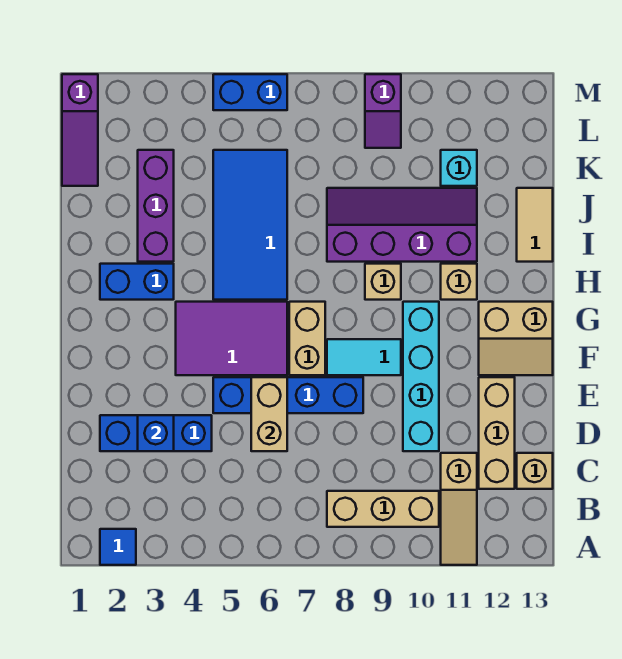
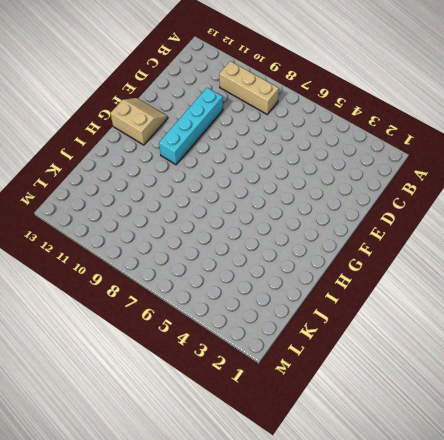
none -> blue 1x1 tile [100,529,136,565]
none -> tan 1x3 slope [441,453,477,565]
none -> tan 1x3 brick [479,377,515,489]

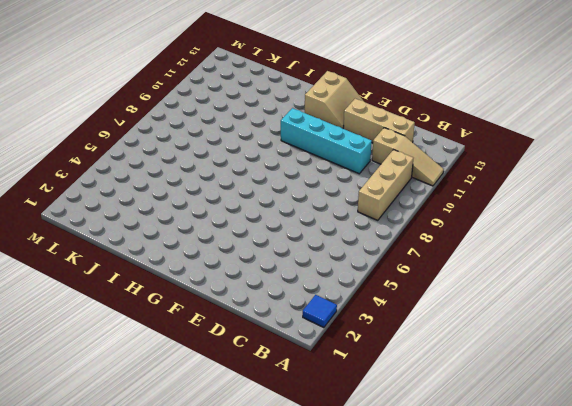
none -> tan 1x1 brick [517,453,553,489]
none -> blue 1x3 brick [100,415,212,451]
none -> blue 1x4 brick [213,377,363,413]

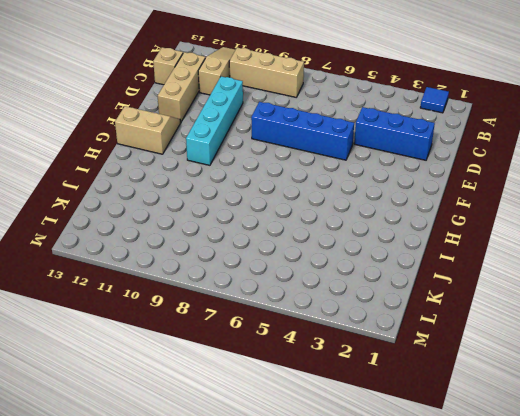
none -> purple 2x3 tile [176,302,287,375]
none -> tan 1x2 brick [289,302,325,375]
none -> cyan 1x2 tile [327,339,401,375]

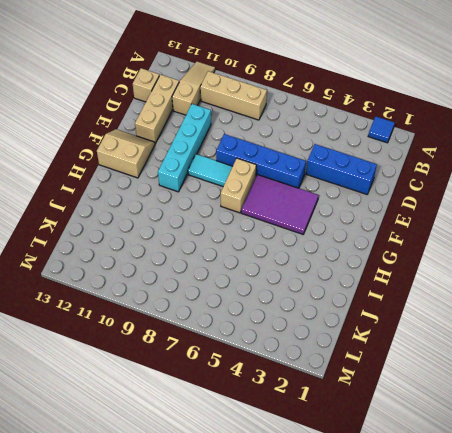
none -> blue 1x2 brick [100,264,174,300]
none -> blue 2x4 tile [213,150,287,300]
none -> tan 1x1 brick [365,264,401,300]

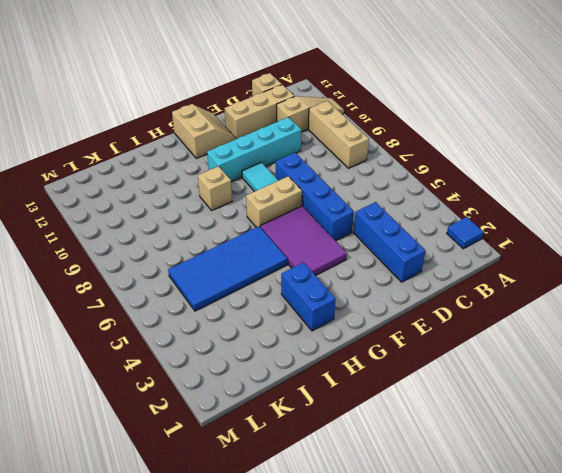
none -> tan 1x1 brick [441,264,477,300]
none -> purple 1x3 brick [138,150,174,262]
none -> purple 2x4 slope [327,188,477,262]

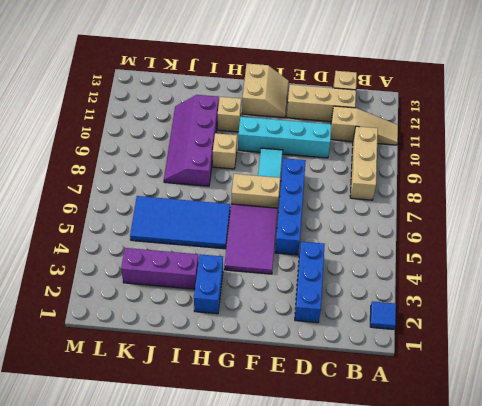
none -> tan 1x2 tile [517,188,553,262]
none -> purple 1x3 slope [62,74,98,186]
none -> cyan 1x1 brick [441,150,477,186]

